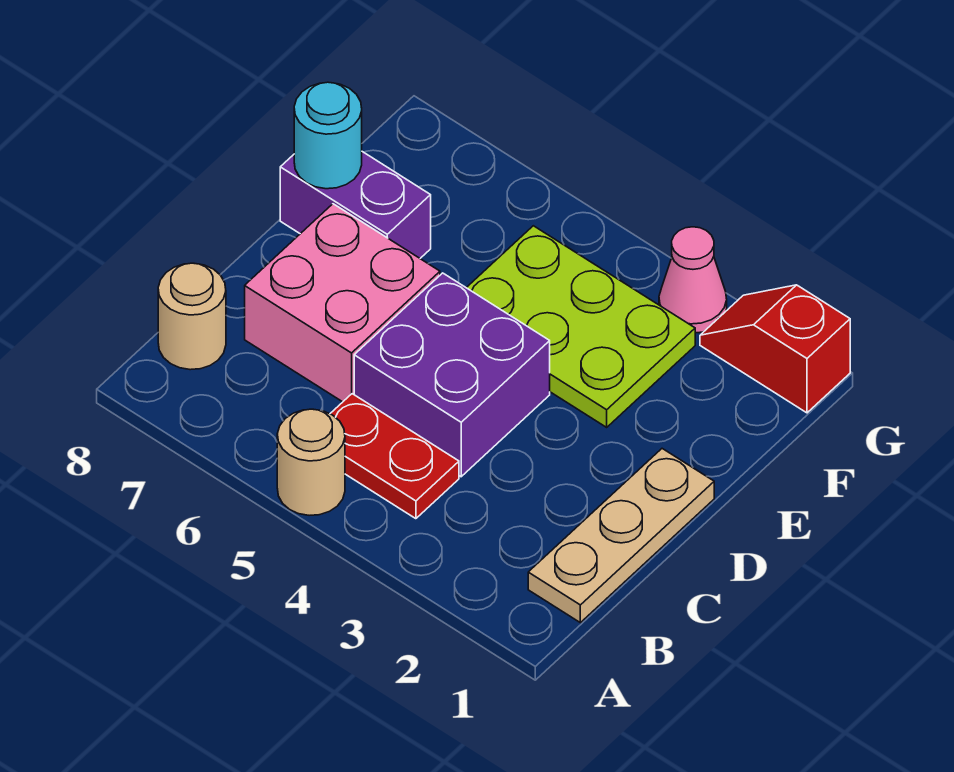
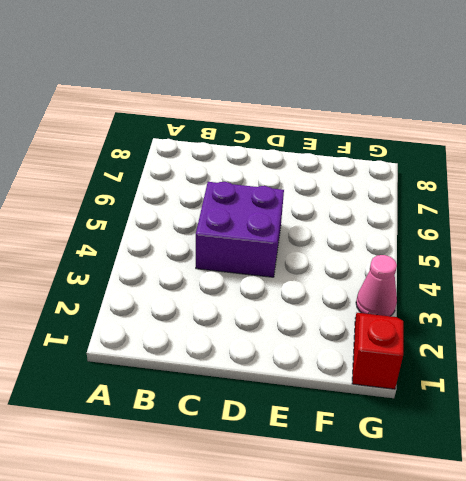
none -> tan 1x1 round brick [277,409,345,515]
none -> tan 1x3 plate [528,449,714,623]

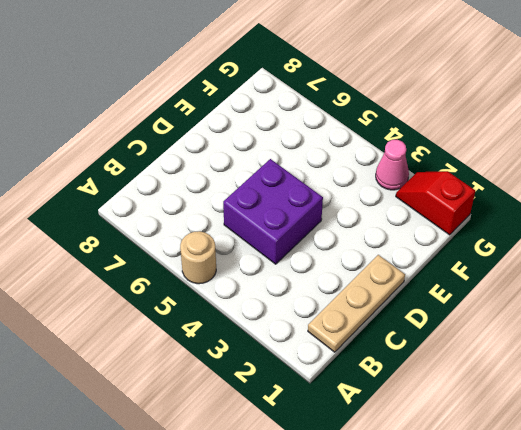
none -> red 1x2 plate [330,394,459,519]
none -> tan 1x1 round brick [158,263,226,370]

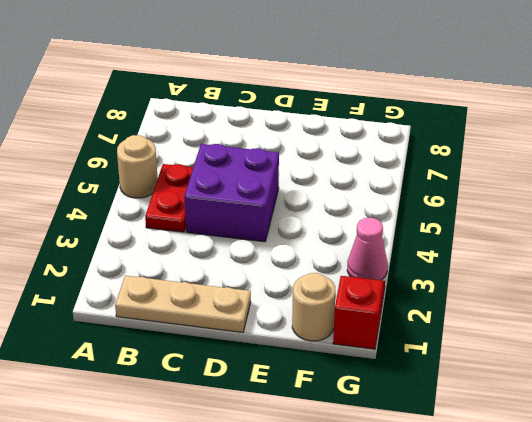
tan 1x1 round brick [292,273,336,341] -> tan 1x1 round brick moved to [158,263,226,370]
none -> pink 2x2 brick [245,204,440,402]
none -> lime 2x3 plate [466,226,695,427]

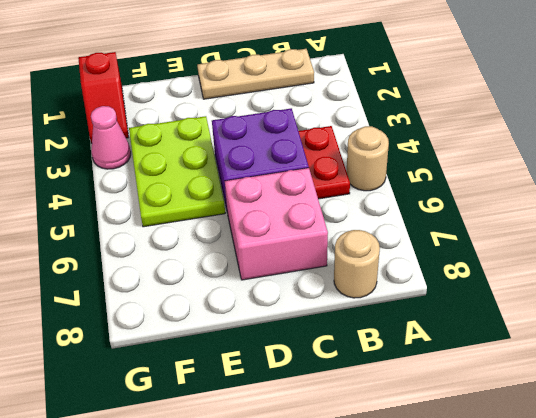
none -> purple 1x2 brick [280,152,431,258]
none -> cyan 1x1 round brick [294,82,362,189]

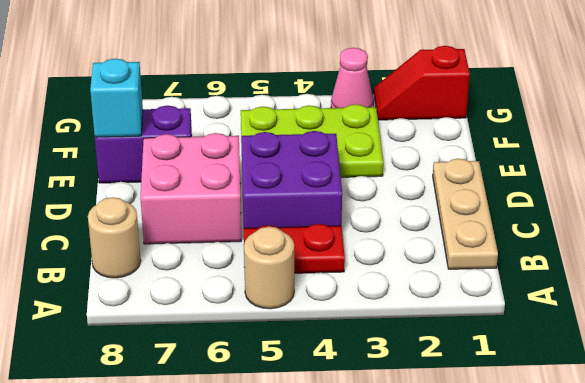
cyan 1x1 brick [90,59,143,137] -> cyan 1x1 round brick [294,82,362,189]

